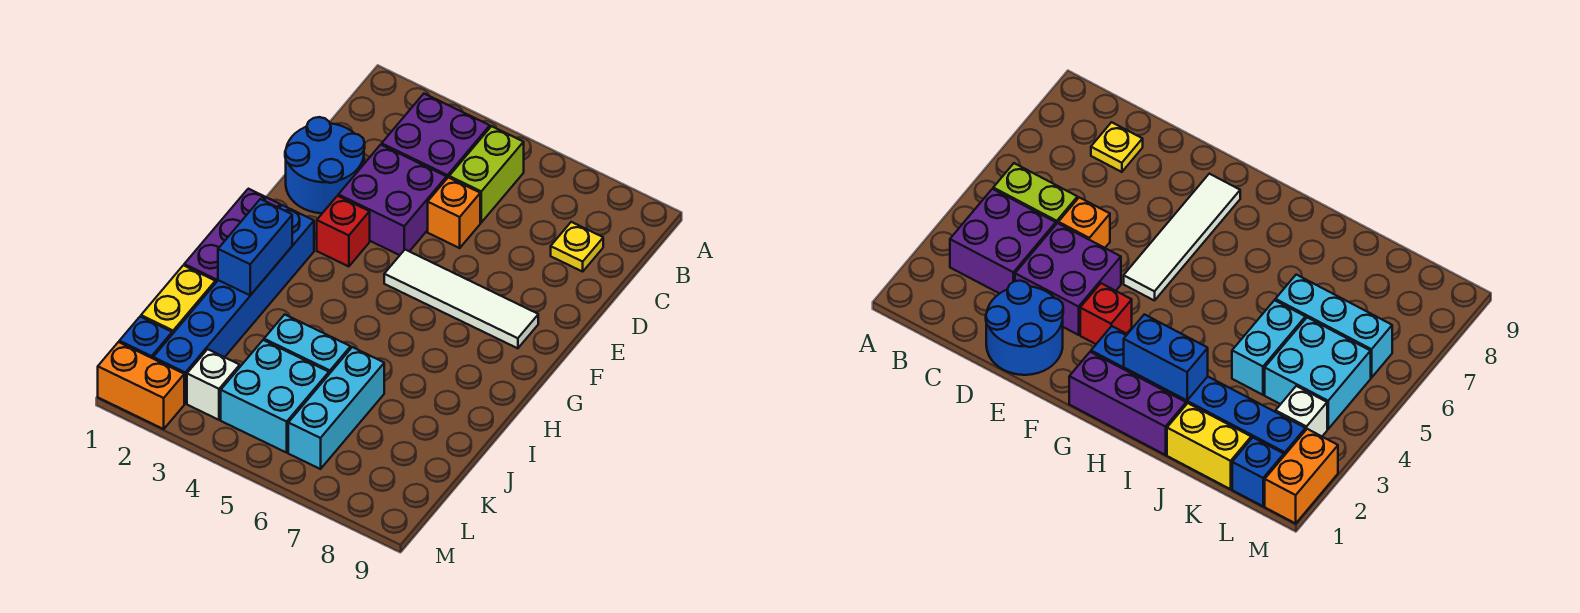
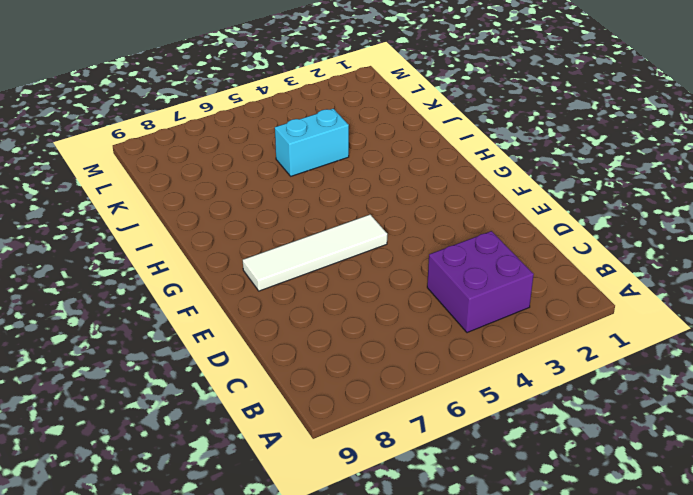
none -> lime 1x2 brick [449,126,524,222]
none -> yellow 1x1 plate [551,222,603,272]
none -> blue 2x2 round brick [285,117,365,213]

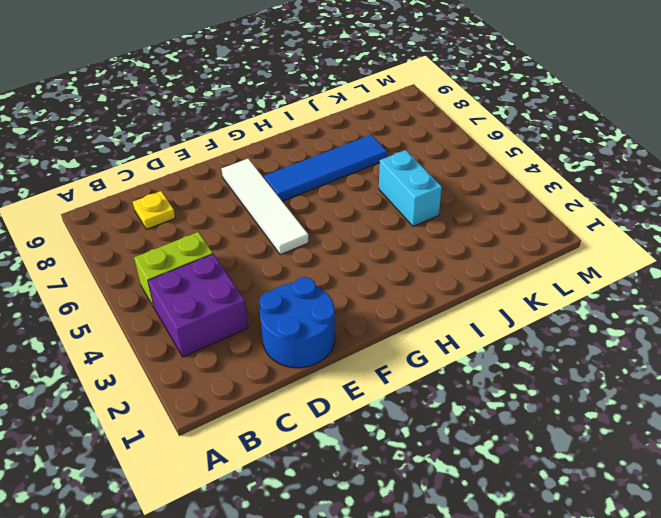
blue 1x4 tile [264,135,387,201] -> none
none -> purple 2x2 brick [338,145,447,255]
none -> orange 1x1 brick [428,177,480,248]
none -> red 1x1 brick [317,196,370,267]

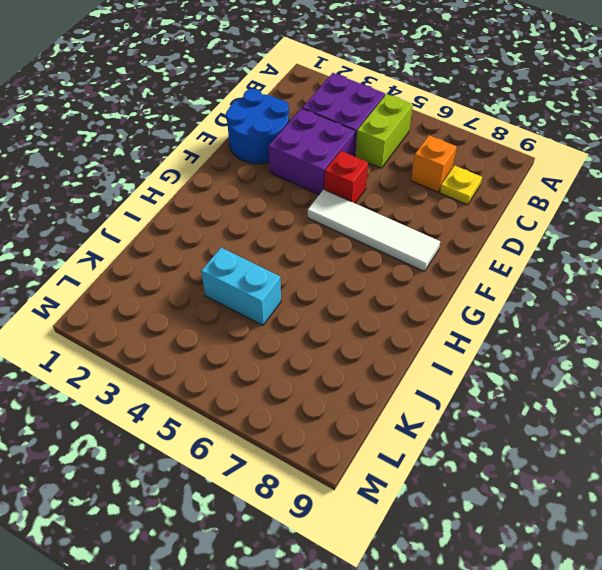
orange 1x1 brick [411,135,457,192] -> orange 1x1 brick moved to [428,177,480,248]
red 1x1 brick [324,151,368,203] -> red 1x1 brick moved to [317,196,370,267]
none -> purple 1x3 brick [184,189,280,283]
none -> blue 1x6 brick [153,205,314,403]
none -> yellow 1x2 brick [141,265,215,334]

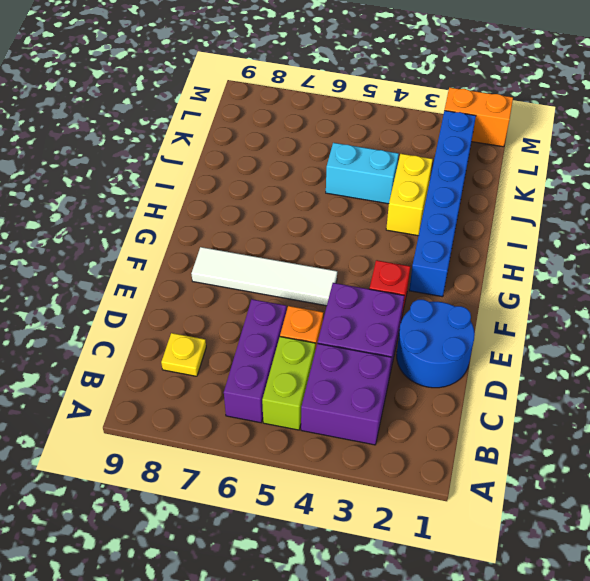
purple 1x3 brick [224,299,286,423] -> purple 1x3 brick moved to [184,189,280,283]
yellow 1x2 brick [386,154,433,236] -> yellow 1x2 brick moved to [141,265,215,334]
none -> cyan 1x3 brick [288,347,384,469]
none -> cyan 2x2 brick [221,340,329,453]
none -> blue 1x1 brick [119,317,172,358]

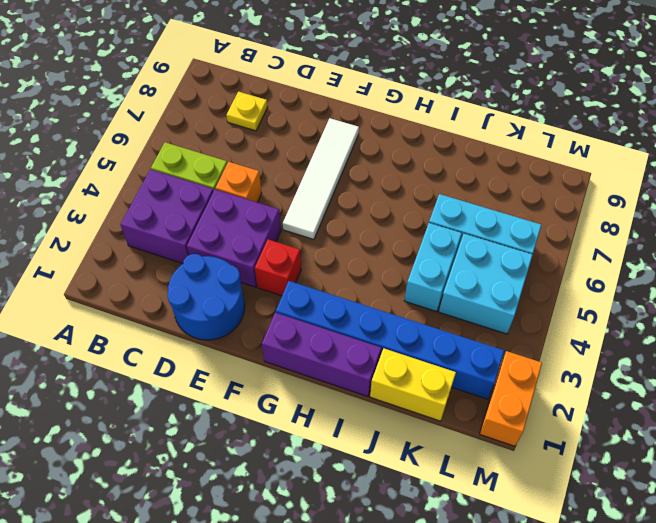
none -> blue 1x1 brick [119,317,172,358]
none -> white 1x1 brick [187,349,240,420]
none -> blue 1x2 brick [218,199,292,295]

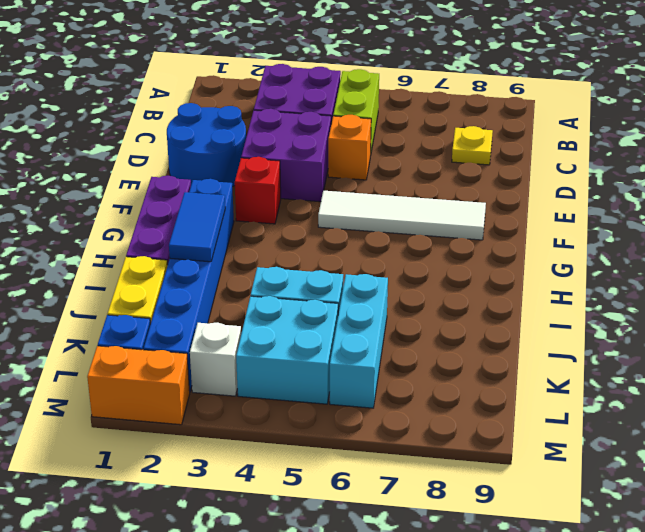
blue 1x2 tile [169,192,225,262] -> blue 1x2 brick [218,199,292,295]

